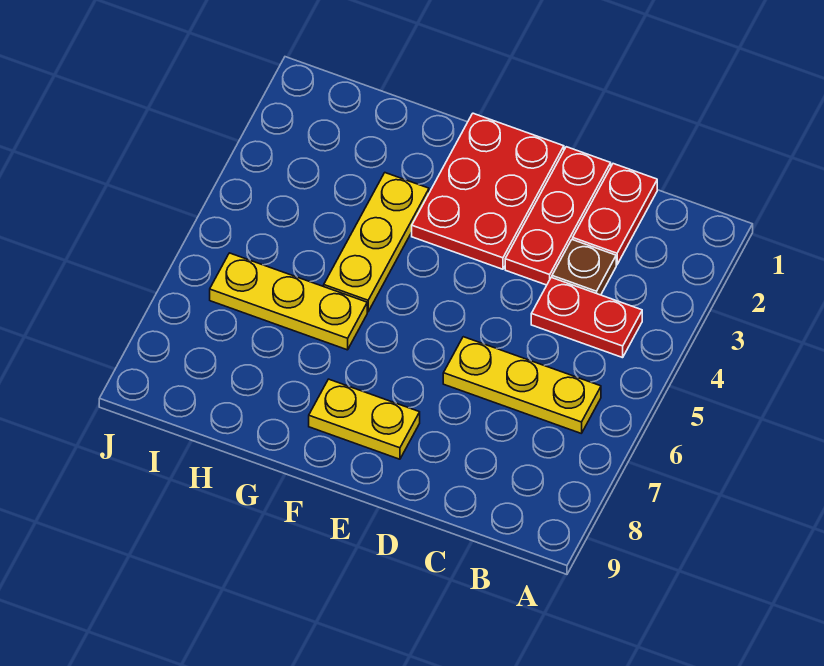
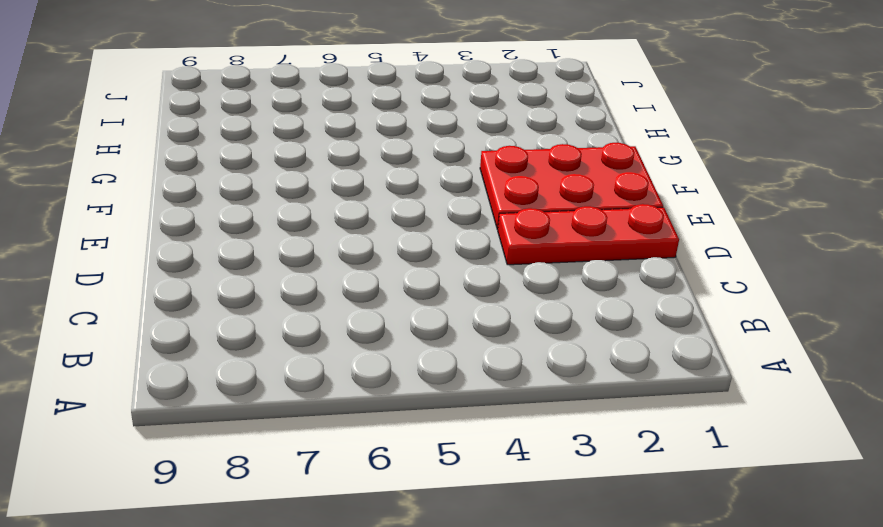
none -> red 1x2 plate [531,277,642,358]
none -> yellow 1x3 plate [443,337,601,433]

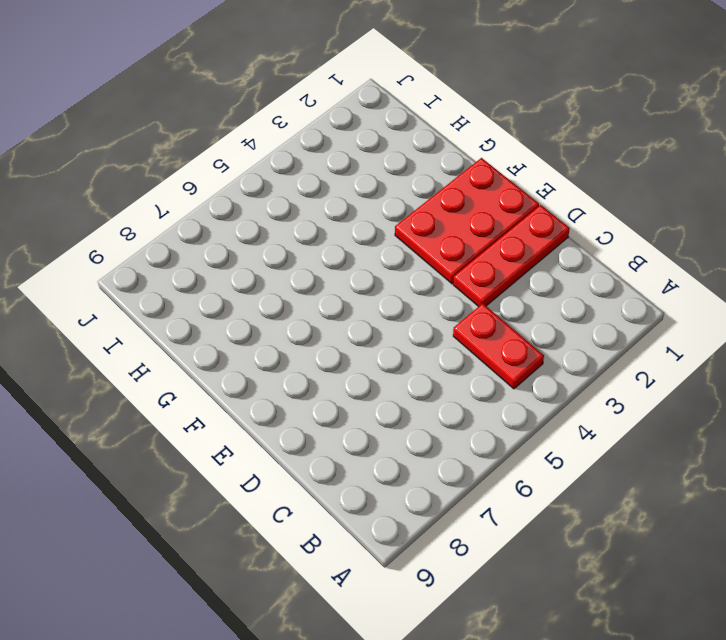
none -> yellow 1x3 plate [443,337,601,433]
none -> red 1x2 plate [573,164,657,265]

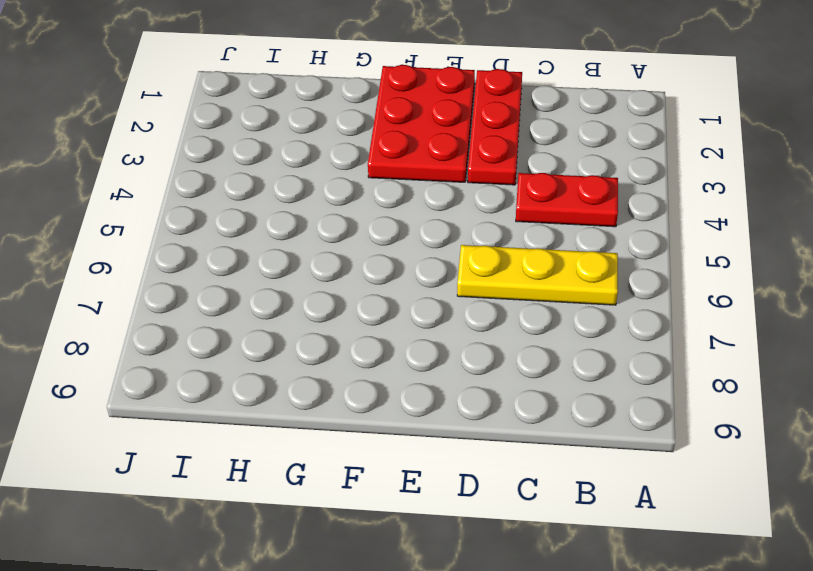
none -> red 1x2 plate [573,164,657,265]
none -> brown 1x1 plate [552,240,616,295]

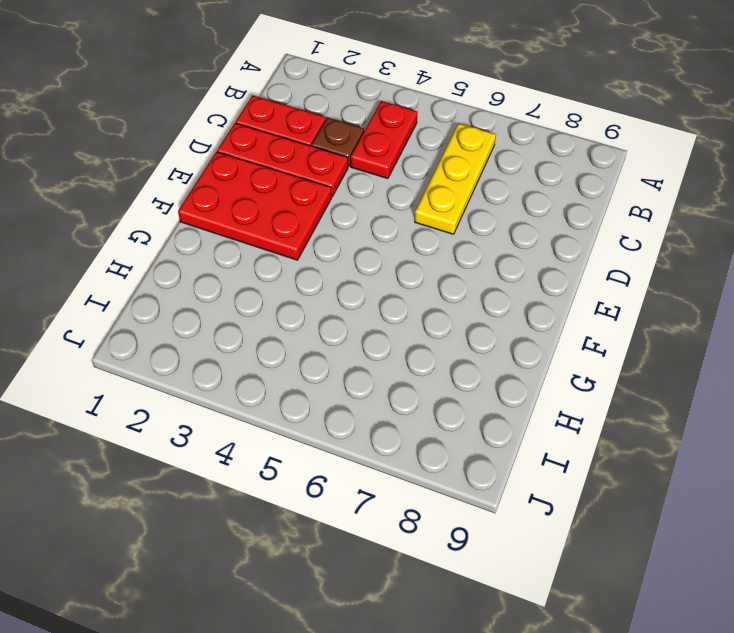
none -> yellow 1x2 plate [309,379,420,459]
none -> yellow 1x3 plate [324,173,429,312]

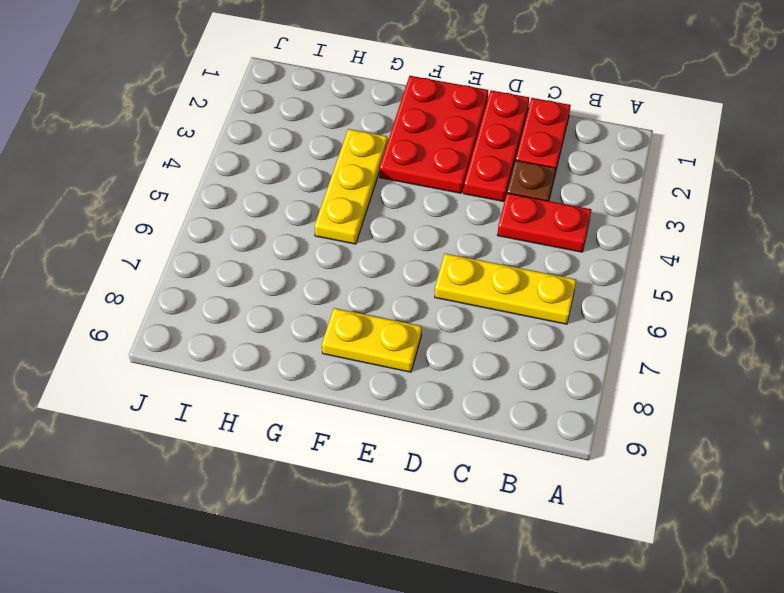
none -> yellow 1x3 plate [210,253,367,350]

